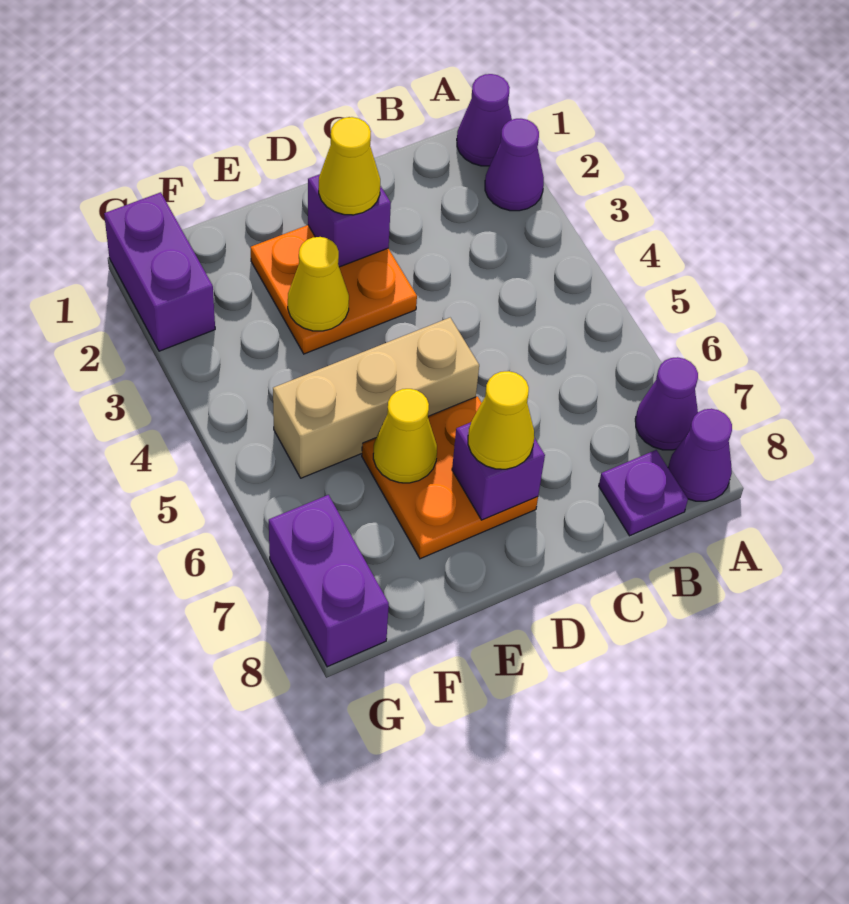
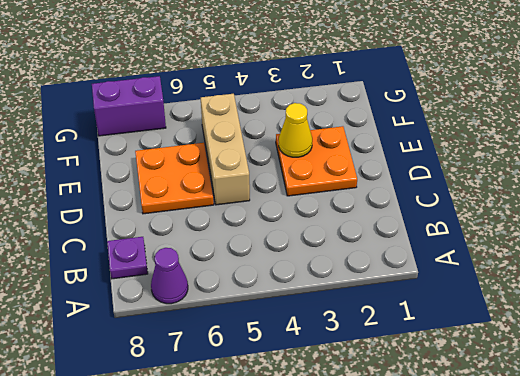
none -> purple 1x1 cone [457,74,512,166]
none -> purple 1x1 cone [485,119,544,211]
none -> purple 1x1 cone [668,409,732,501]

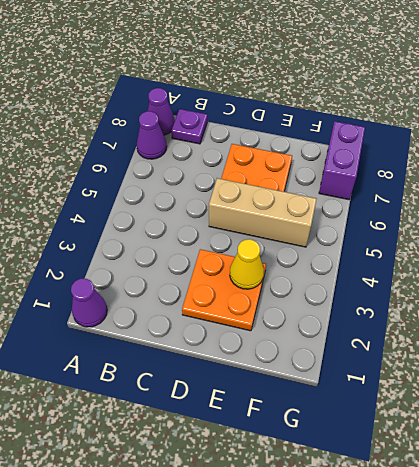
none -> purple 1x1 cone [485,119,544,211]
none -> purple 1x2 brick [104,192,215,351]
none -> purple 1x1 brick [308,174,391,267]

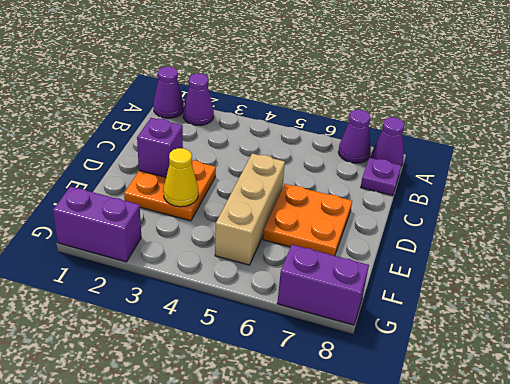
none -> purple 1x1 brick [452,422,545,520]
none -> yellow 1x1 cone [373,389,437,483]
none -> yellow 1x1 cone [319,117,380,215]

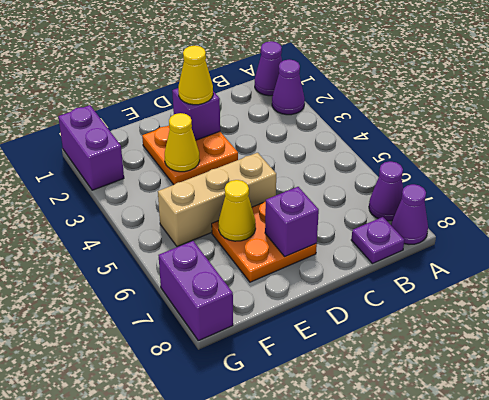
none -> yellow 1x1 cone [468,371,534,469]

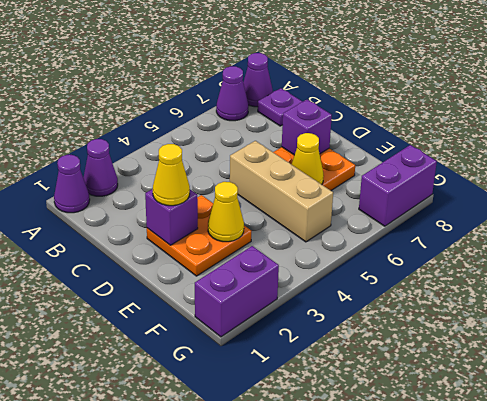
none -> yellow 1x1 cone [468,371,534,469]

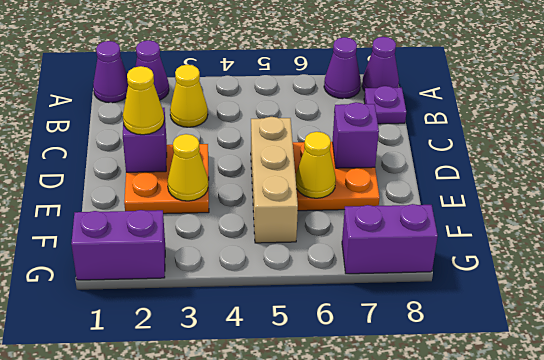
yellow 1x1 cone [170,65,208,127] -> yellow 1x1 cone moved to [468,371,534,469]

